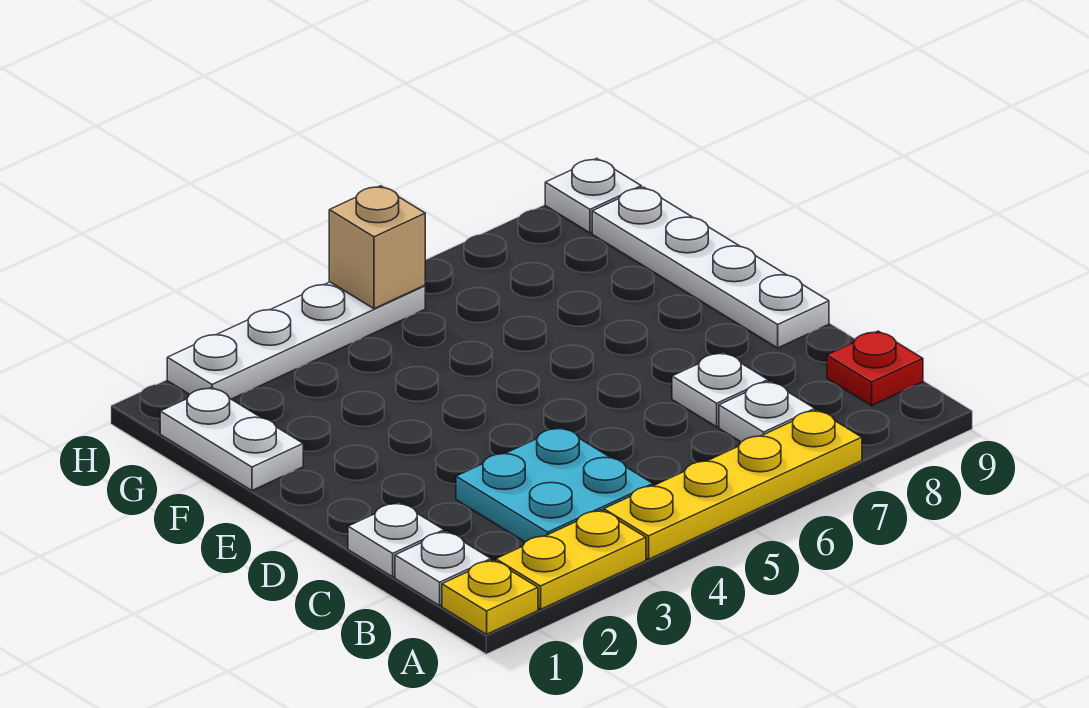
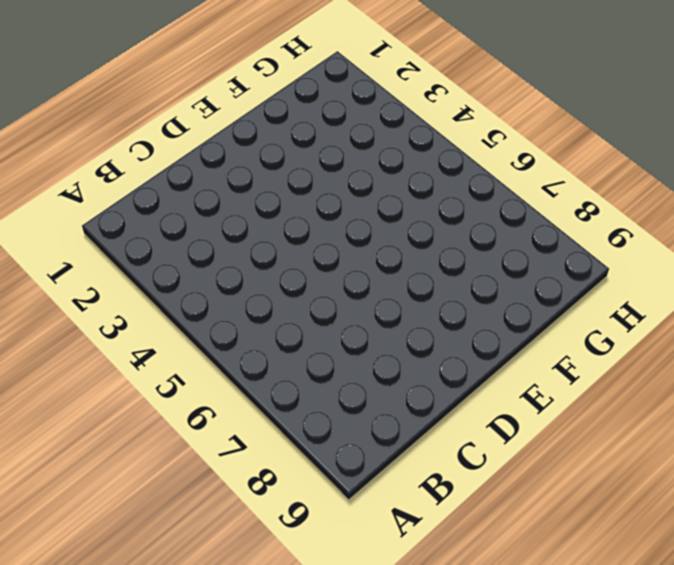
none -> yellow 1x1 plate [442,560,538,634]
none -> yellow 1x2 plate [496,510,646,609]
none -> yellow 1x4 plate [604,410,862,559]

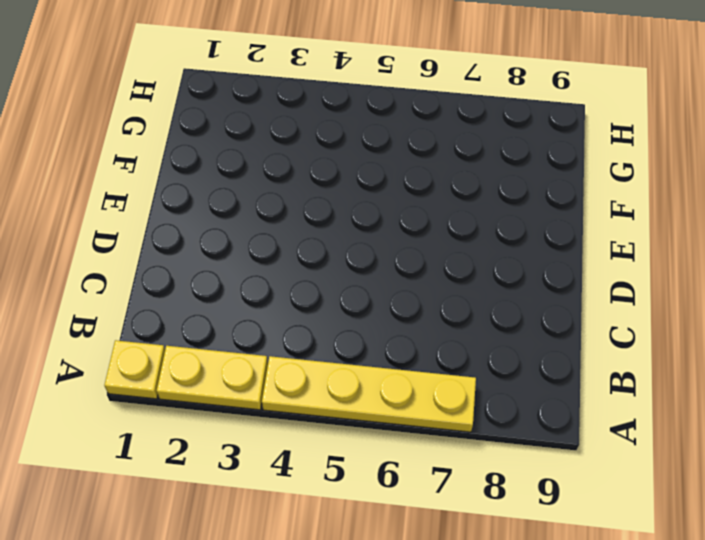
none -> white 1x1 plate [395,531,491,606]
none -> cyan 2x2 plate [456,427,653,542]
none -> white 1x1 plate [719,381,815,442]

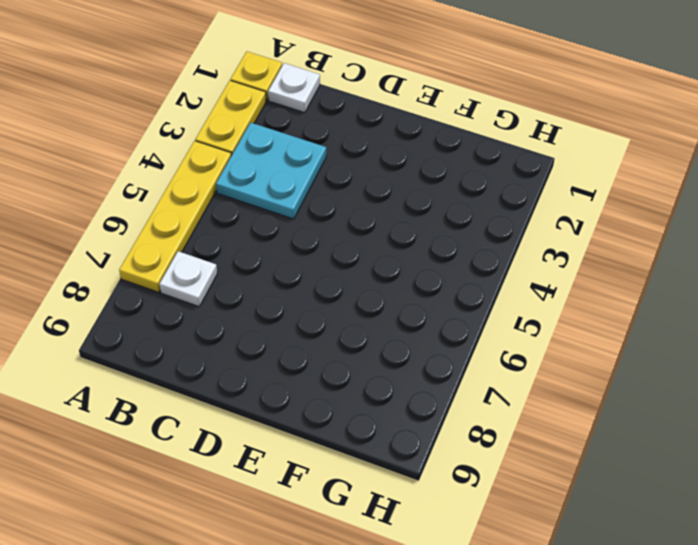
none -> red 1x1 plate [827,331,923,406]
none -> white 1x1 plate [348,503,444,577]
none -> white 1x1 plate [672,352,768,427]

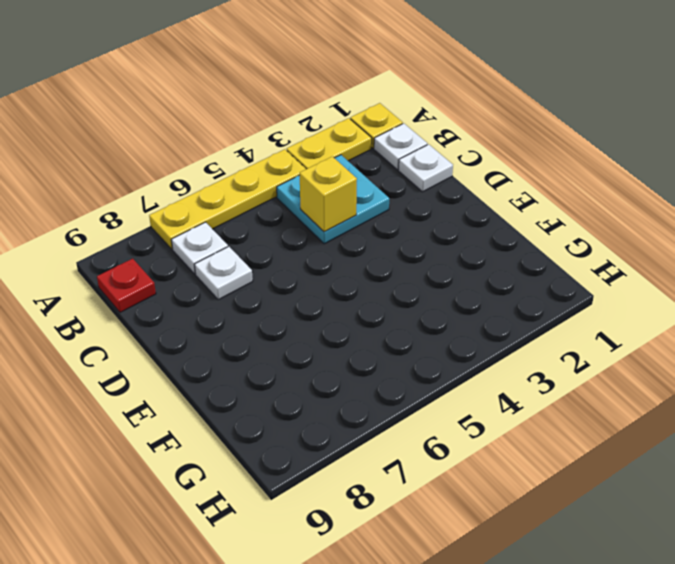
yellow 1x1 brick [300,156,357,232] -> none
none -> white 1x4 plate [592,187,829,348]
none -> white 1x2 plate [160,387,303,490]
none -> white 1x4 plate [167,282,425,399]

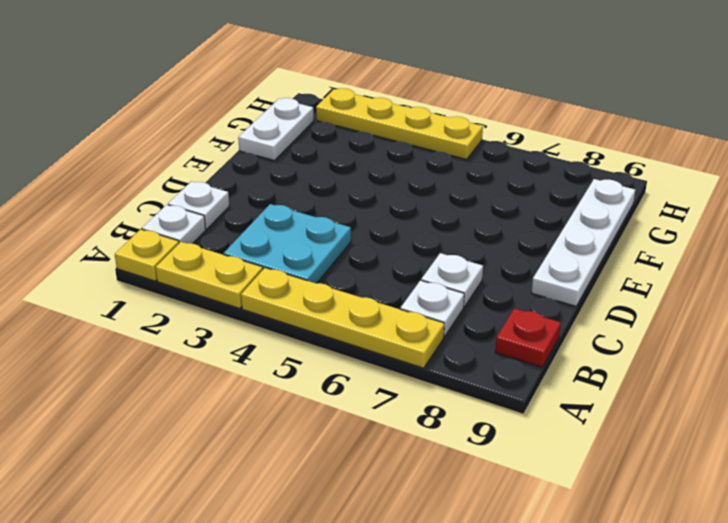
yellow 1x4 plate [316,88,483,159] -> white 1x4 plate [167,282,425,399]
none -> white 1x1 plate [545,158,641,233]
none -> tan 1x1 brick [329,186,425,309]

